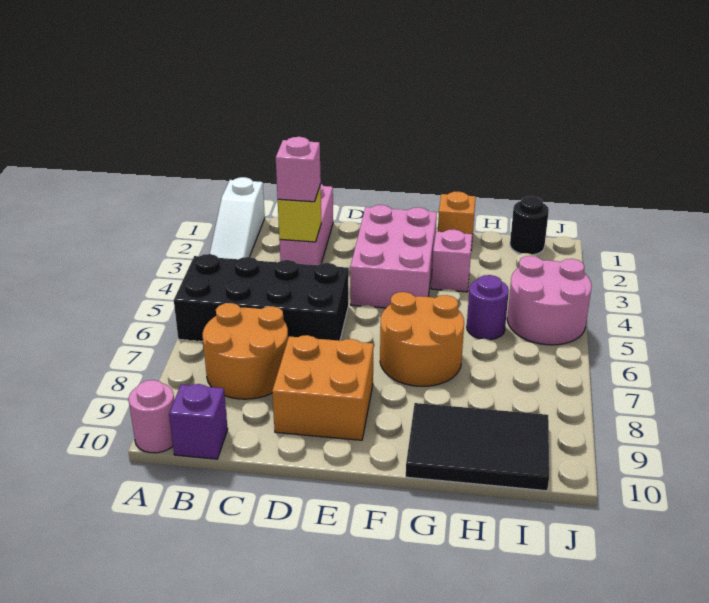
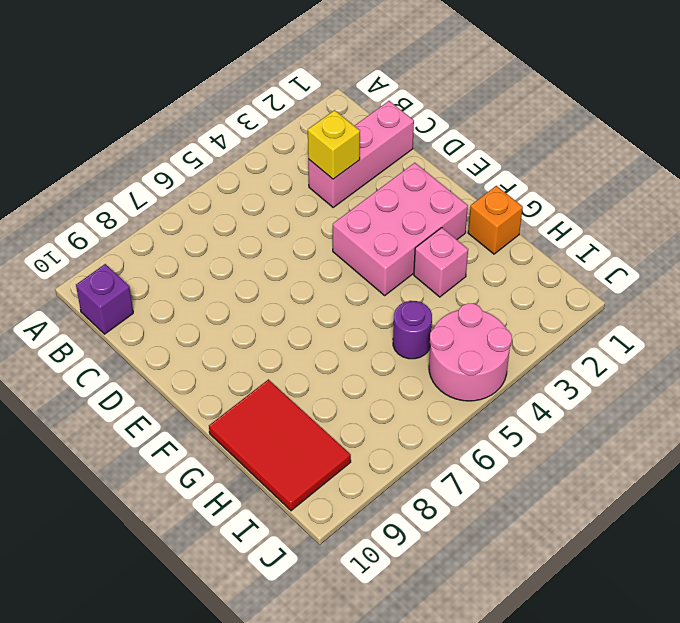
red 2x3 tile [209,380,351,511] -> black 2x3 tile [406,403,549,491]
none -> white 1x3 slope [210,177,265,259]
none -> black 2x4 brick [174,254,348,341]
none -> pink 1x1 round brick [128,380,174,453]

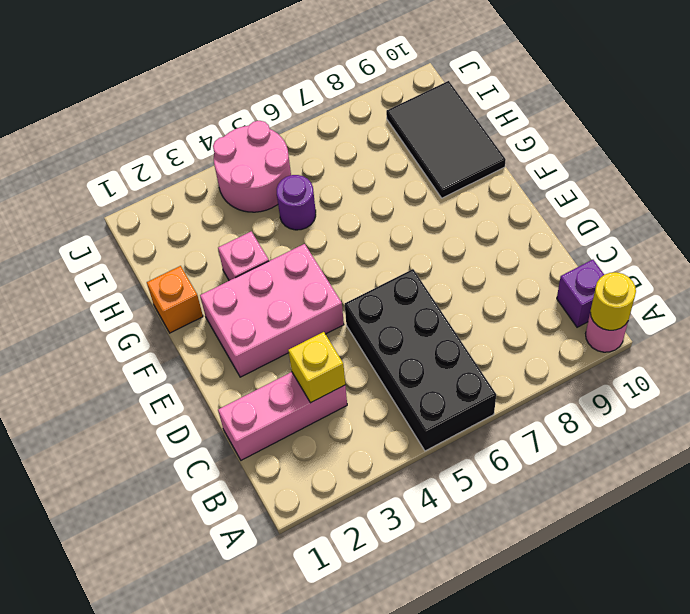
yellow 1x1 round brick [590,272,636,330] -> none
none -> white 1x3 slope [210,177,265,259]
none -> orange 2x2 round brick [203,303,288,399]
none -> orange 2x2 brick [272,335,374,440]

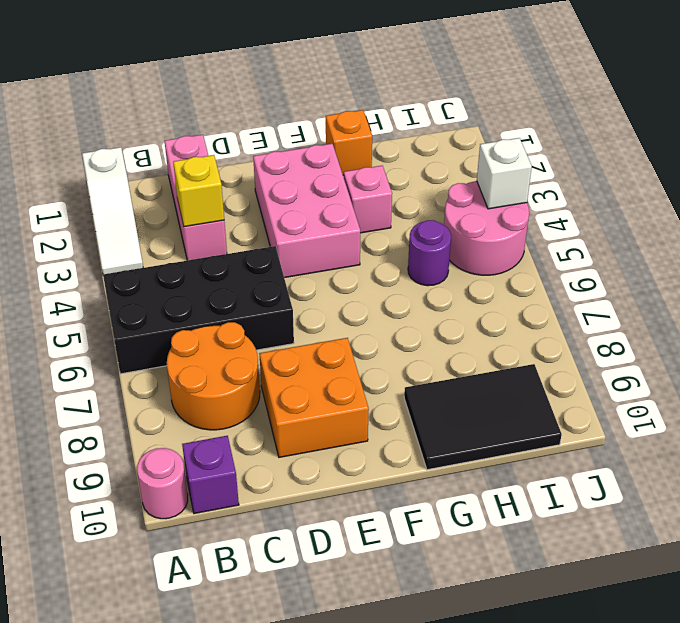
white 1x1 brick [477,138,532,209] -> none
none -> orange 2x2 round brick [380,292,464,386]
none -> black 1x1 round brick [510,196,549,254]
none -> pink 1x1 brick [276,137,321,202]

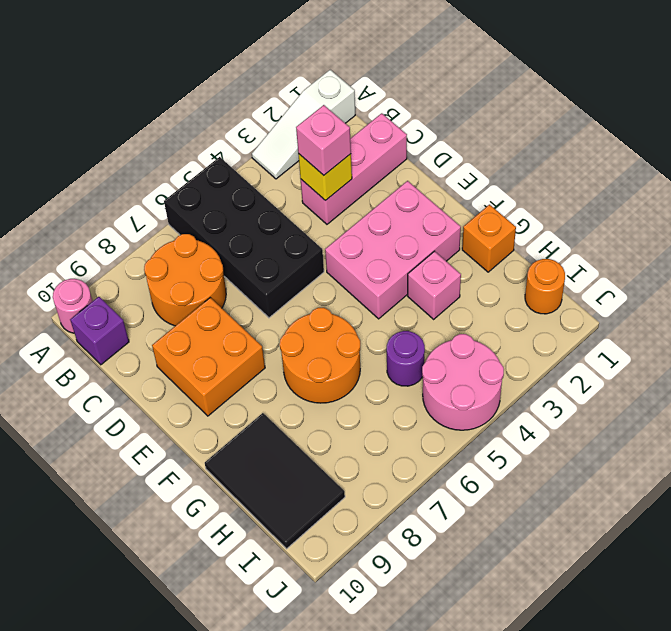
orange 1x1 round brick [525,259,565,314] -> black 1x1 round brick [510,196,549,254]

